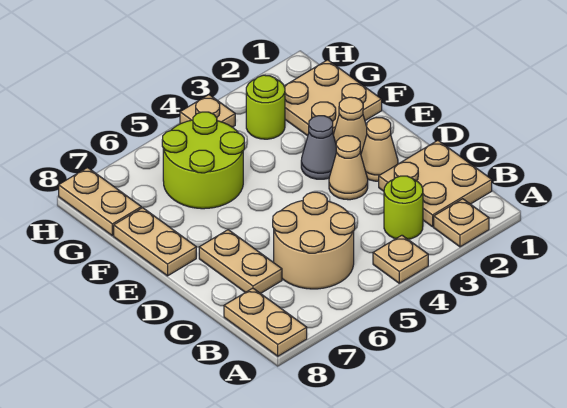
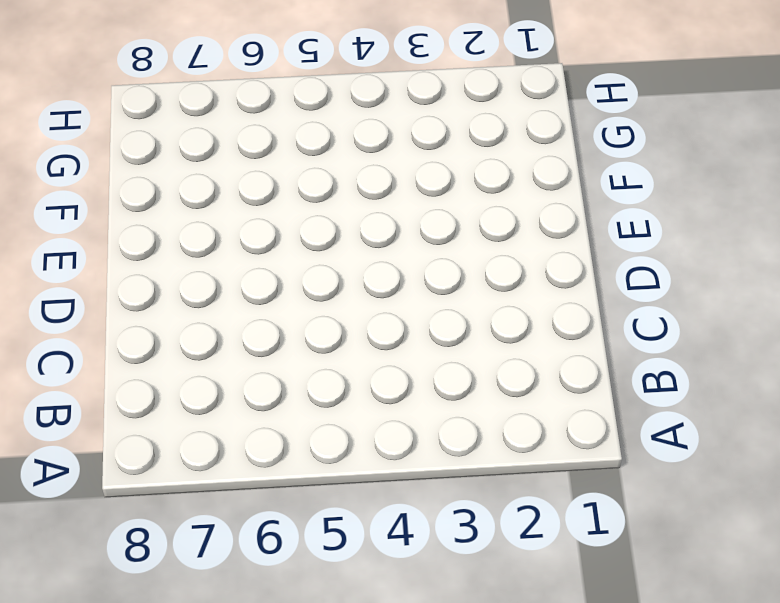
none -> tan 1x1 plate [434,199,489,247]
none -> tan 1x1 plate [373,235,428,283]
none -> tan 1x2 plate [224,288,307,356]

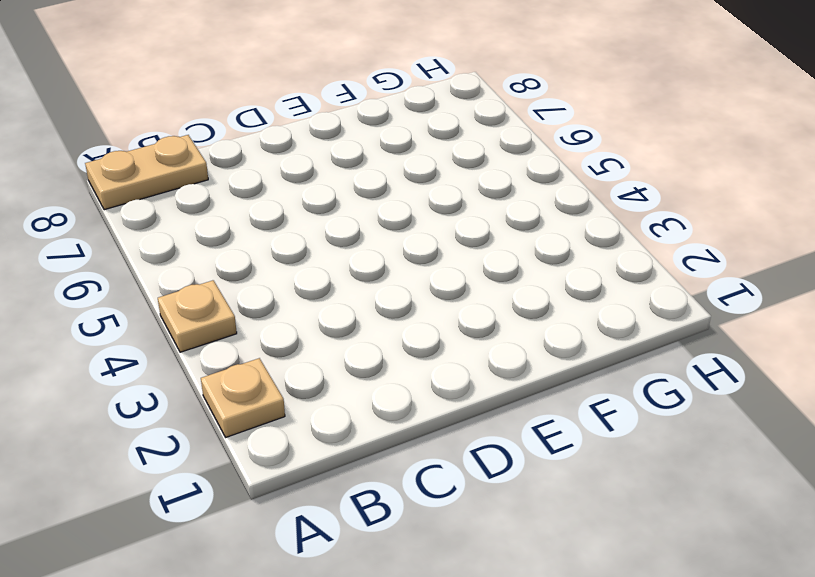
none -> tan 2x2 plate [379,140,492,227]
none -> lime 1x1 round brick [384,176,423,239]
none -> tan 2x2 round brick [273,192,355,289]

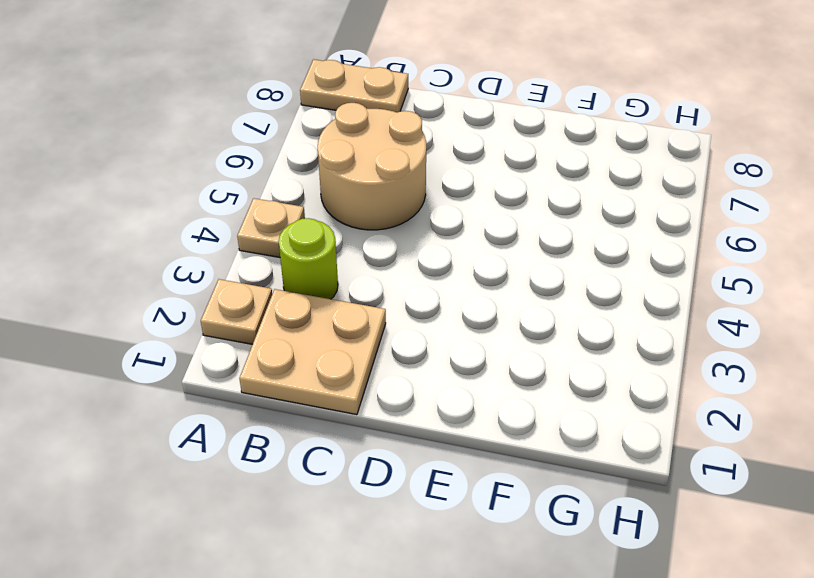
none -> tan 1x2 plate [199,230,282,294]
none -> tan 1x1 cone [361,118,398,181]
none -> tan 1x1 cone [329,136,368,200]

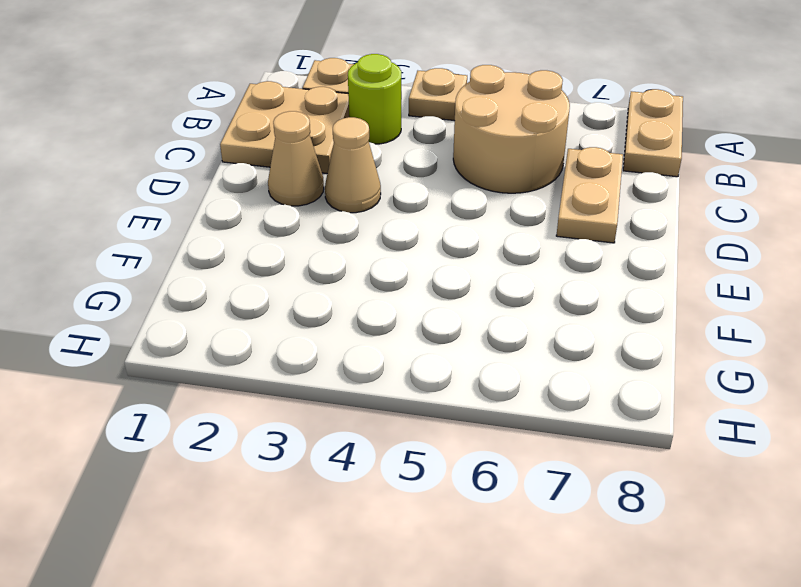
none -> tan 1x1 cone [333,97,367,153]
none -> grey 1x1 cone [301,116,336,179]
none -> tan 1x2 plate [114,208,196,276]

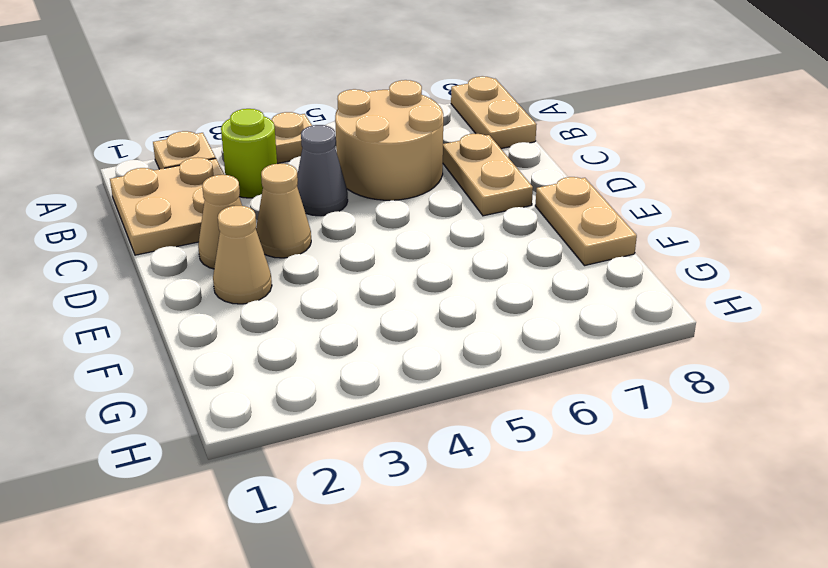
grey 1x1 cone [297,125,348,216] -> grey 1x1 cone moved to [301,116,336,179]
none -> tan 2x2 plate [284,60,382,136]
none -> lime 2x2 round brick [162,112,244,209]
none -> lime 1x1 round brick [246,75,285,139]

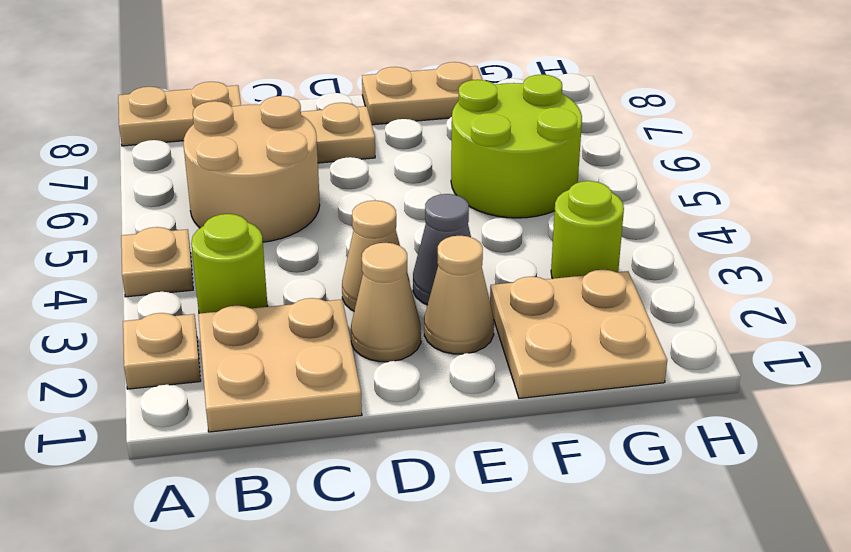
none -> tan 1x2 plate [59,168,141,236]
none -> tan 1x1 plate [180,95,235,127]

